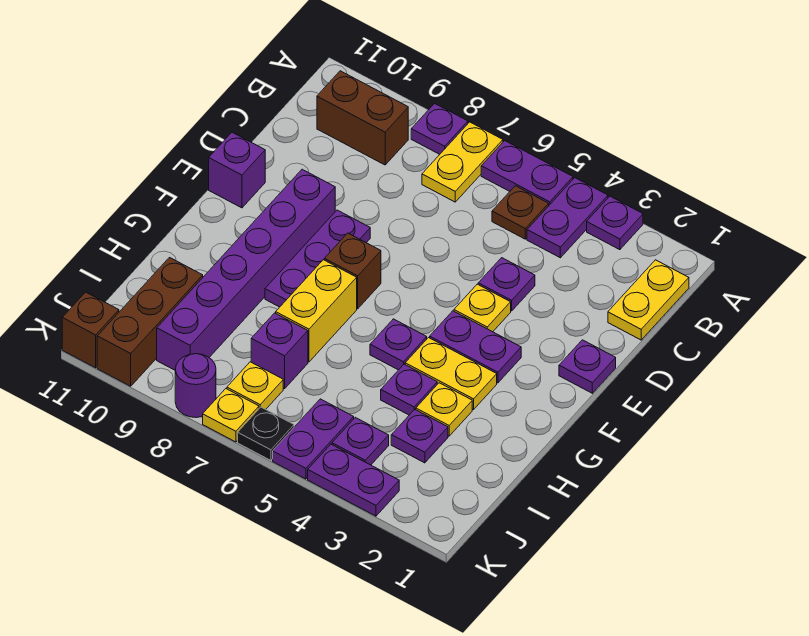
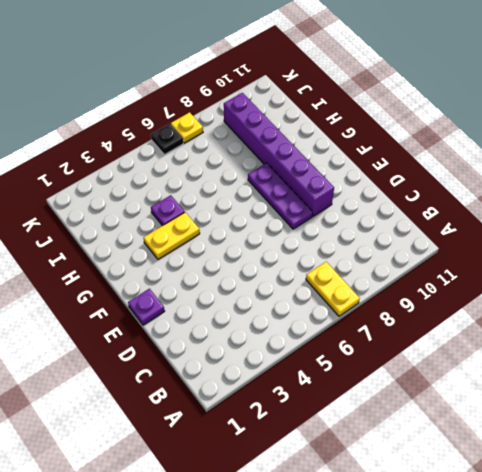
none -> purple 1x1 plate [587,196,643,250]
none -> purple 1x2 plate [527,178,608,258]
none -> purple 1x2 plate [481,141,573,205]
none -> purple 1x1 plate [411,103,468,154]

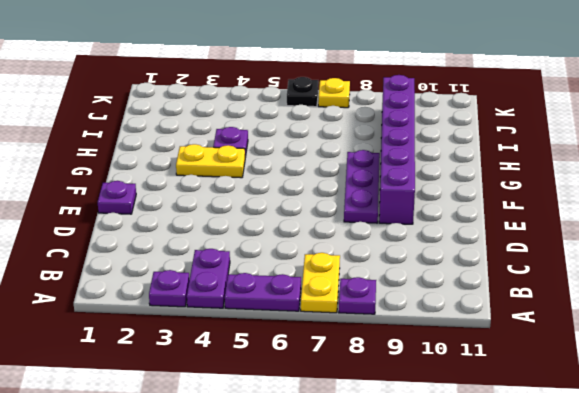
none -> yellow 1x2 plate [608,260,689,340]
none -> brown 1x1 plate [492,186,549,239]
none -> brown 1x2 brick [317,71,408,165]
none -> purple 1x1 plate [478,258,535,311]

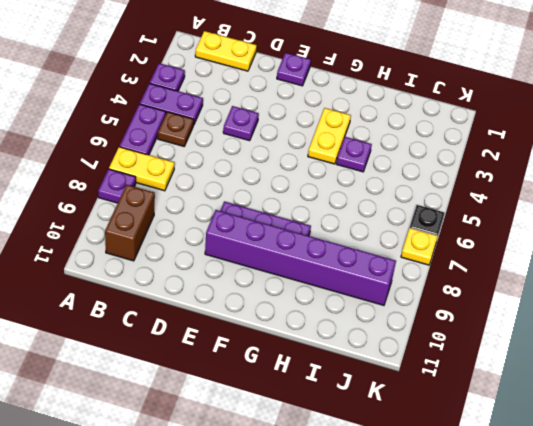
none -> yellow 1x1 plate [454,284,511,332]
none -> purple 1x1 brick [209,132,265,208]
none -> purple 1x2 plate [430,311,521,383]
none -> brown 1x1 brick [324,233,381,309]

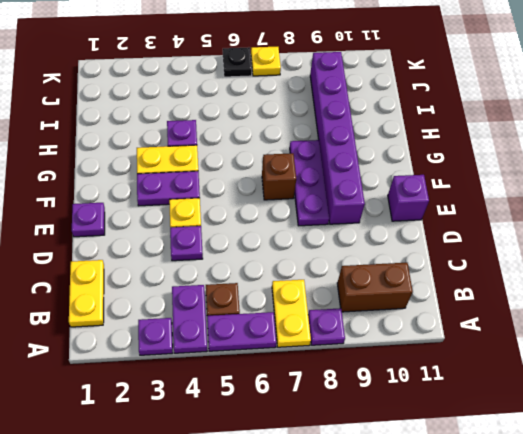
none -> purple 1x1 plate [370,319,427,370]
none -> yellow 1x2 brick [276,260,357,362]
none -> yellow 1x1 plate [416,383,472,436]
none -> purple 1x1 plate [391,409,448,463]

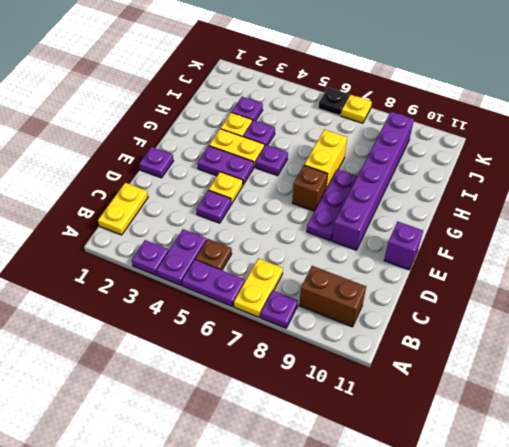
none -> purple 1x1 brick [251,313,308,389]
none -> brown 1x3 brick [97,258,203,386]
none -> purple 1x1 plate [332,417,389,465]
none -> purple 1x2 plate [273,399,354,479]

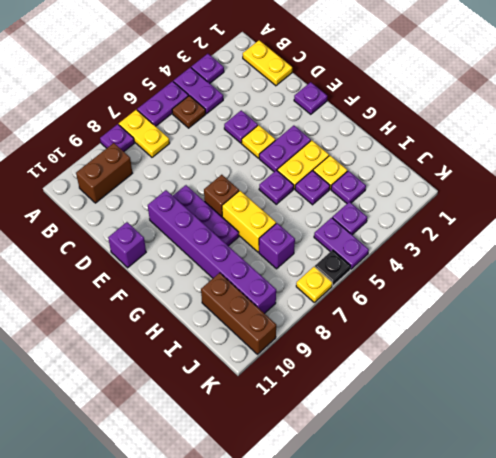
none -> yellow 1x1 plate [227,362,283,409]
none -> purple 1x2 plate [308,444,399,516]
none -> purple 1x1 round brick [175,354,216,418]
none -> brown 1x1 brick [62,292,119,368]

